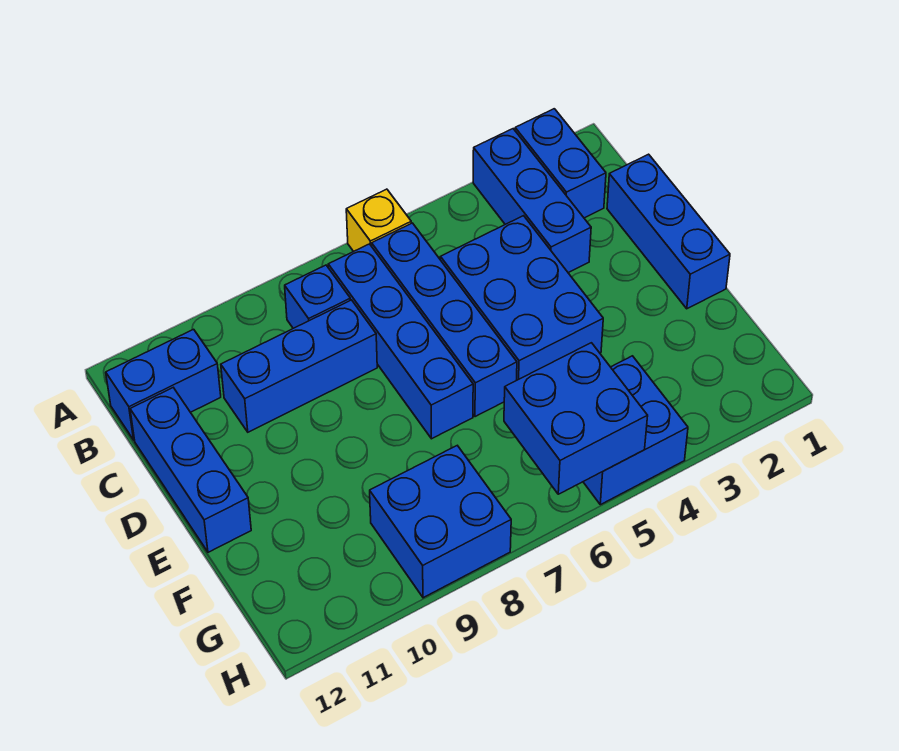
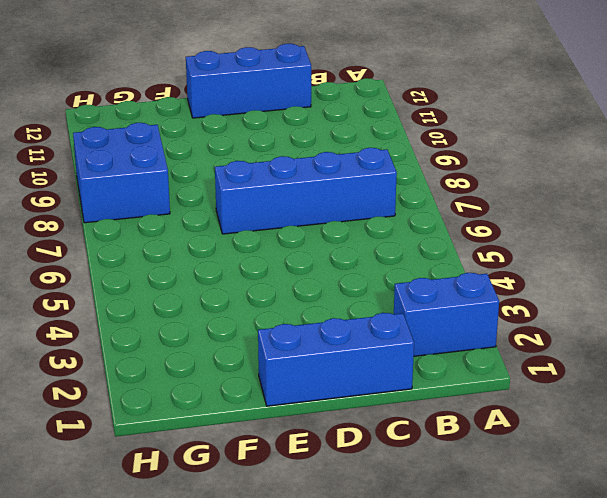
none -> blue 1x3 brick [473,129,591,273]
none -> yellow 1x1 brick [346,189,411,251]
none -> blue 1x4 brick [372,223,517,417]

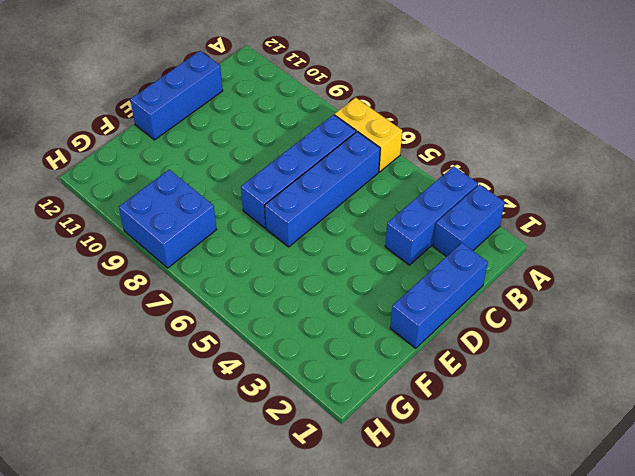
yellow 1x2 brick [335,97,402,172] -> yellow 1x1 brick [346,189,411,251]
none -> blue 1x1 brick [285,265,350,328]
none -> blue 1x2 brick [106,329,221,440]
none -> blue 2x3 brick [440,216,603,380]

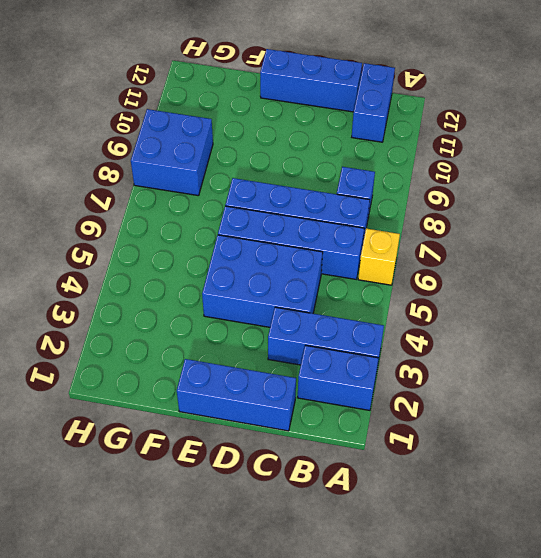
none -> blue 1x3 brick [221,300,377,432]
none -> blue 2x2 brick [583,356,688,505]
none -> blue 2x2 brick [504,343,648,494]

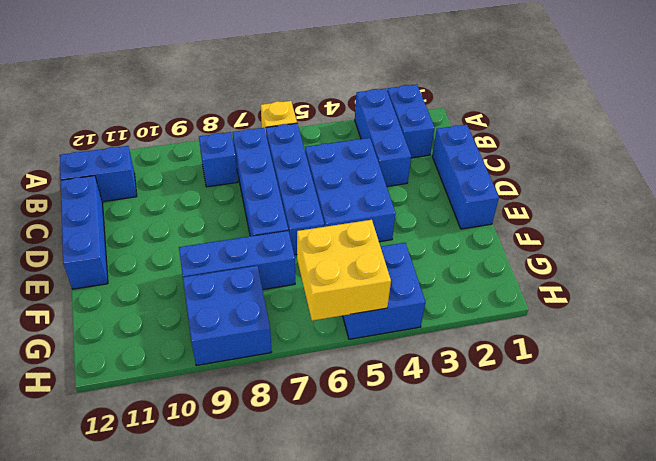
blue 1x3 brick [179,231,295,290] -> blue 1x3 brick moved to [221,300,377,432]
yellow 2x2 brick [297,220,391,321] -> blue 2x2 brick [504,343,648,494]

